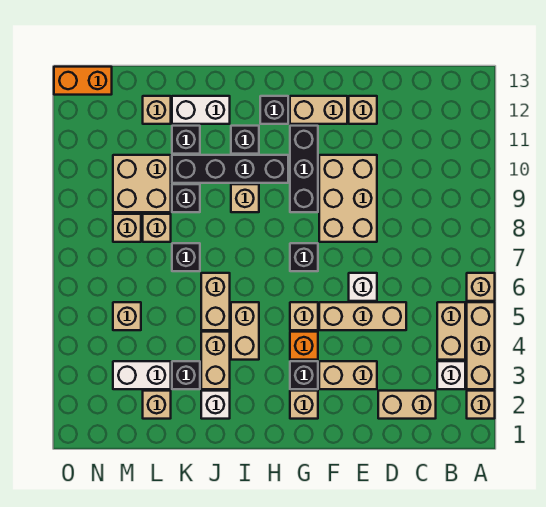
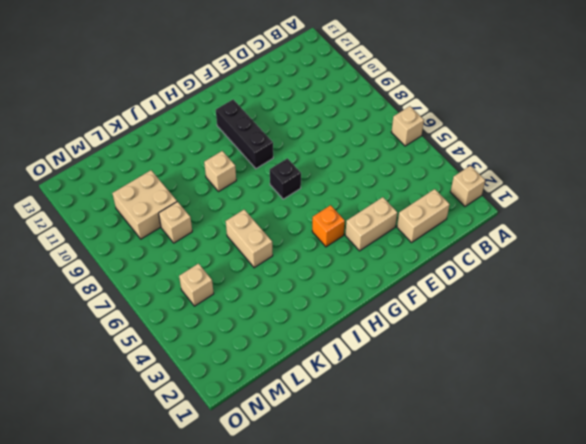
none -> tan 1x3 brick [467,302,495,389]
none -> white 1x1 brick [437,361,465,389]
none -> tan 1x2 brick [437,302,465,360]
none -> tan 1x3 brick [319,302,406,330]

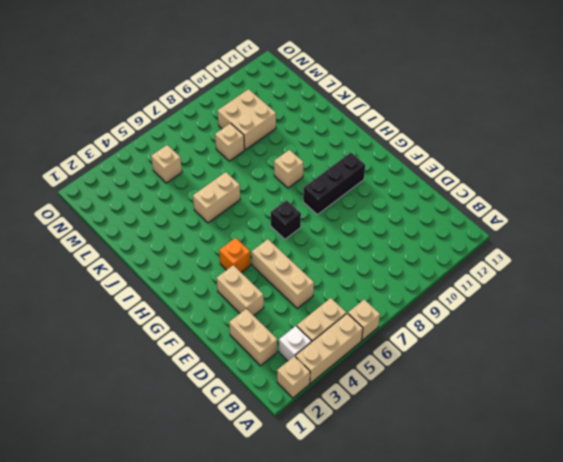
none -> white 1x1 brick [349,273,377,301]
none -> tan 2x3 brick [319,155,377,242]
none -> tan 1x1 brick [349,96,377,124]
none -> tan 1x2 brick [290,96,347,124]

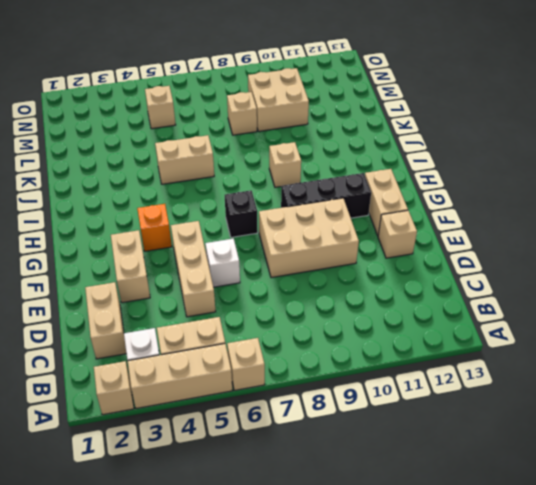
none -> tan 1x1 brick [290,391,318,419]
none -> black 1x1 brick [290,361,318,389]
none -> tan 1x1 brick [290,302,318,330]
none -> black 1x4 brick [172,155,288,183]

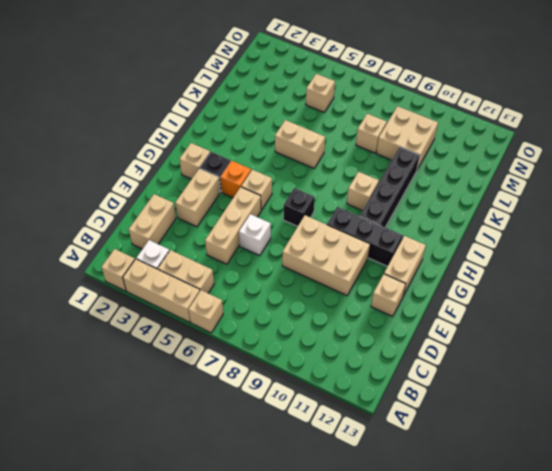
none -> black 1x1 brick [260,96,288,124]
none -> tan 1x2 brick [231,302,259,360]
none -> black 1x1 brick [231,126,259,154]
none -> white 1x1 brick [201,391,230,419]

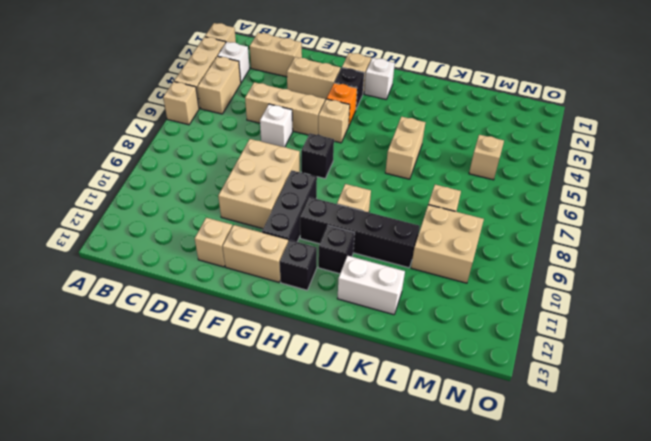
white 1x1 brick [364,58,395,99] -> white 1x1 brick moved to [201,391,230,419]
none -> tan 1x2 brick [231,302,259,360]
none -> tan 1x2 brick [201,332,230,389]
none -> black 1x1 brick [172,361,200,389]
none -> black 1x1 brick [172,243,200,271]

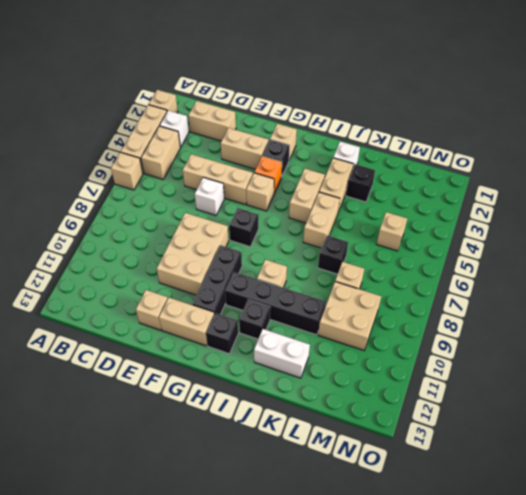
none -> black 1x1 brick [172,184,200,212]
none -> black 1x1 brick [172,126,200,154]
none -> tan 1x1 brick [143,391,171,419]
none -> white 1x2 brick [113,361,171,389]

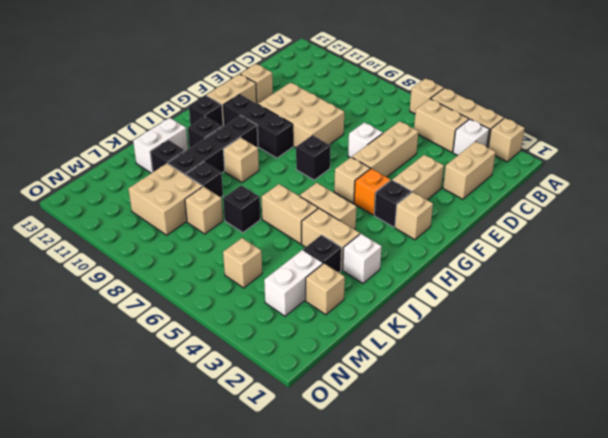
none -> tan 1x1 brick [143,96,171,124]
none -> tan 1x1 brick [113,214,141,242]
none -> orange 1x2 brick [54,67,112,95]

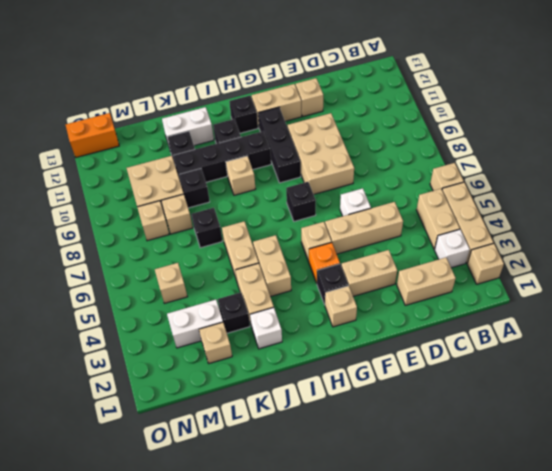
none -> tan 1x1 brick [143,96,171,124]

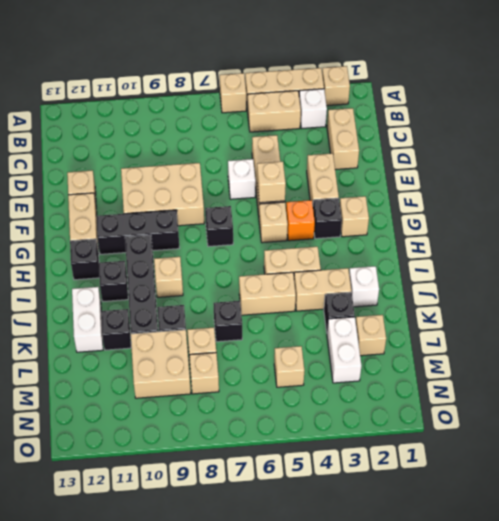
tan 1x1 brick [257,162,286,203] -> tan 1x1 brick moved to [143,96,171,124]
none -> orange 1x2 brick [54,67,112,95]

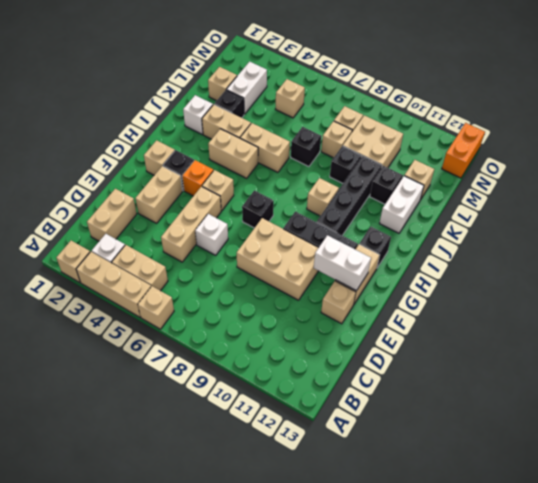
white 1x2 brick [314,235,371,291] -> none
none -> black 1x1 brick [231,126,259,154]

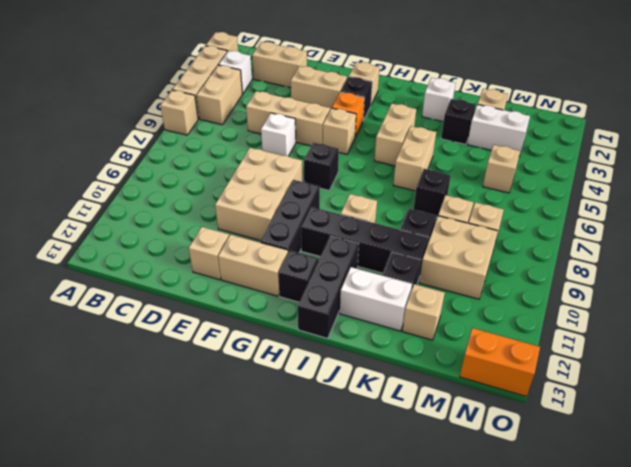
black 1x3 brick [298,236,359,338] -> black 1x1 brick [231,126,259,154]
none -> tan 1x2 brick [201,332,230,389]

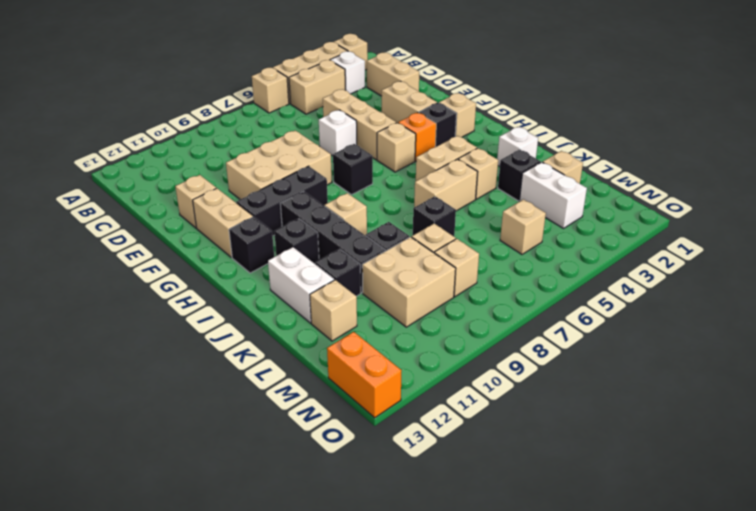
tan 1x1 brick [458,148,498,199] -> tan 1x2 brick [201,332,230,389]

